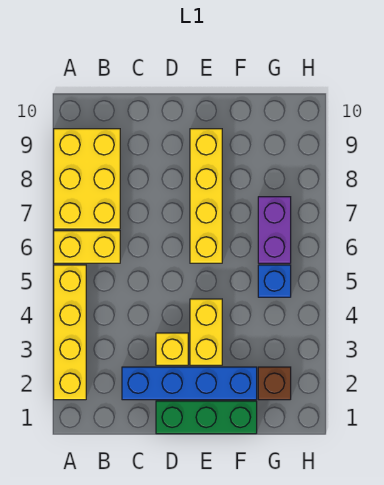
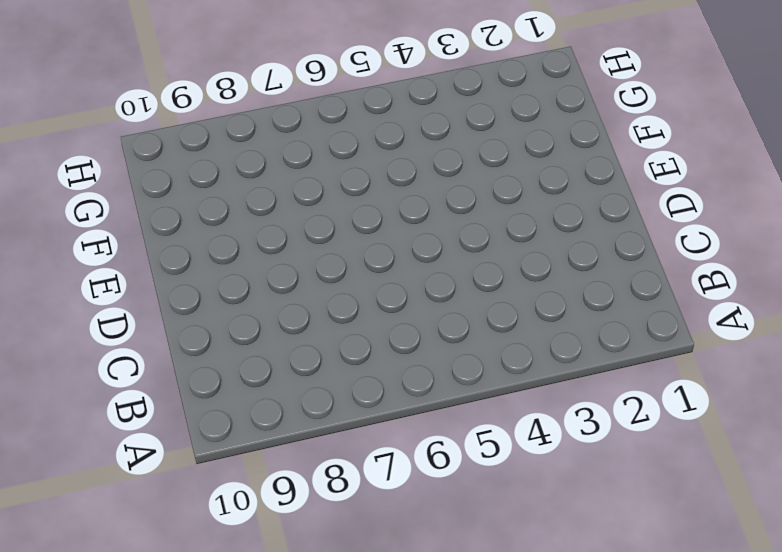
none -> yellow 1x4 brick [54,265,86,400]
none -> yellow 1x2 brick [54,231,120,263]

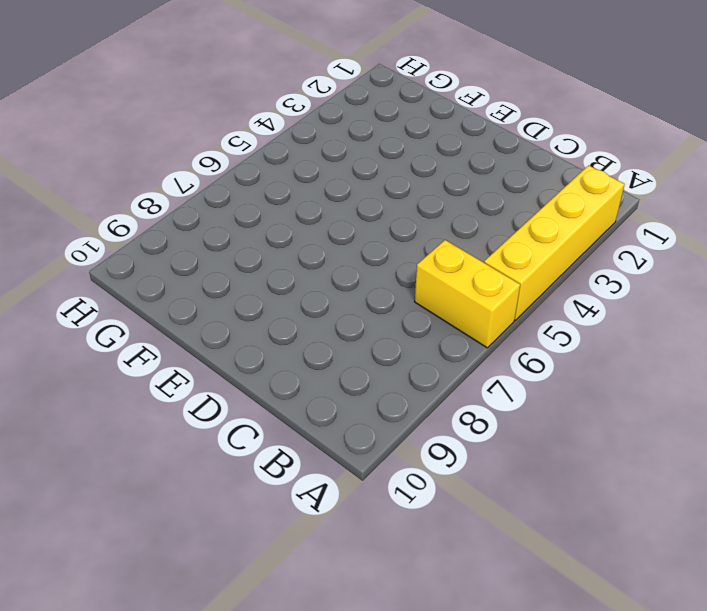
none -> yellow 2x3 brick [54,129,120,229]
none -> blue 1x4 brick [122,367,257,400]

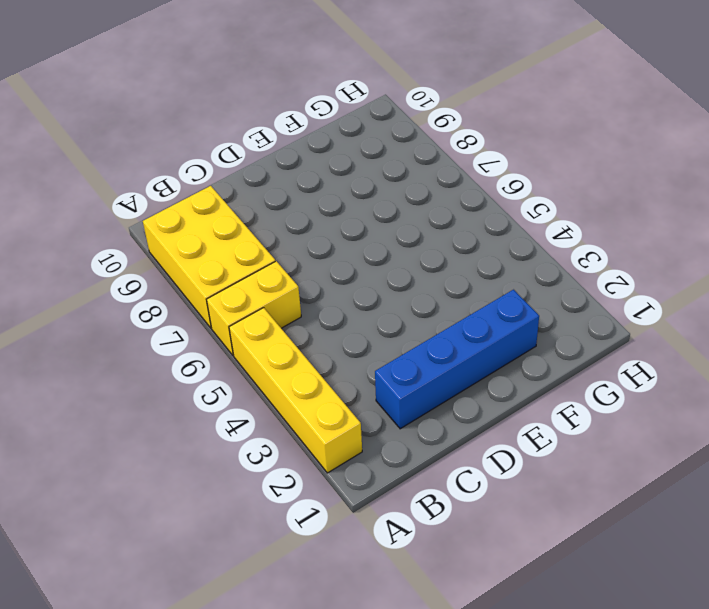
none -> green 1x3 brick [156,401,257,434]
none -> yellow 1x1 brick [156,333,188,365]

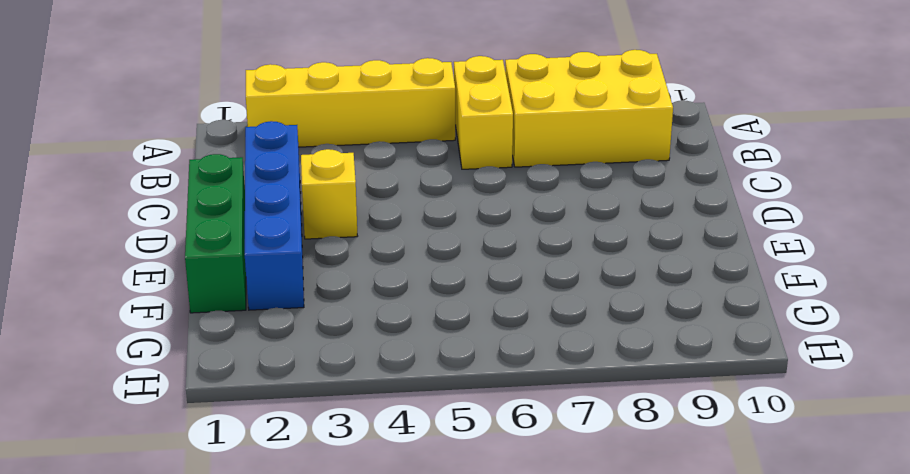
none -> yellow 1x2 brick [190,299,222,365]
none -> yellow 1x4 brick [190,129,222,263]

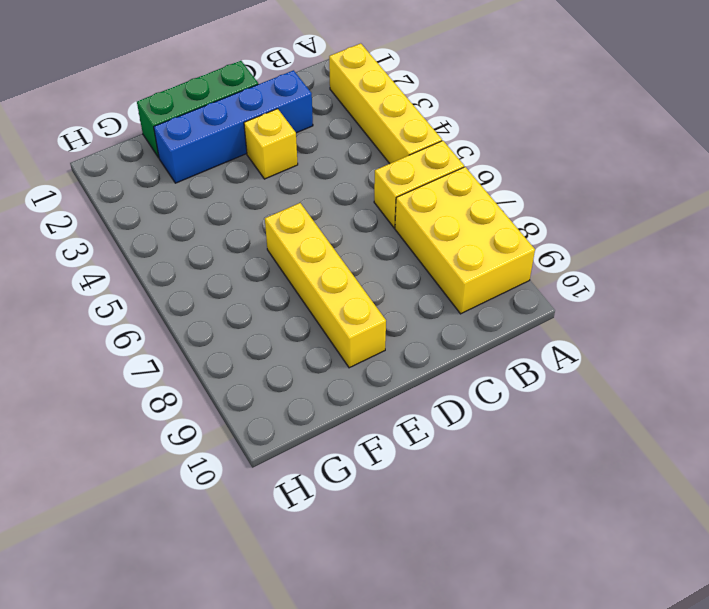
none -> yellow 1x2 brick [190,299,222,365]
none -> brown 1x1 brick [258,367,291,400]

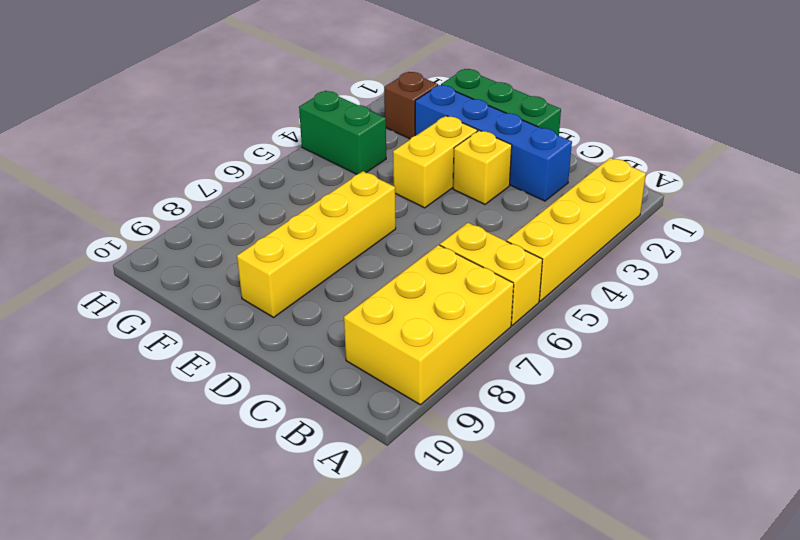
green 1x2 brick [299,91,386,175] -> none
none -> blue 1x1 brick [258,265,291,297]
none -> purple 1x2 brick [258,197,291,263]

